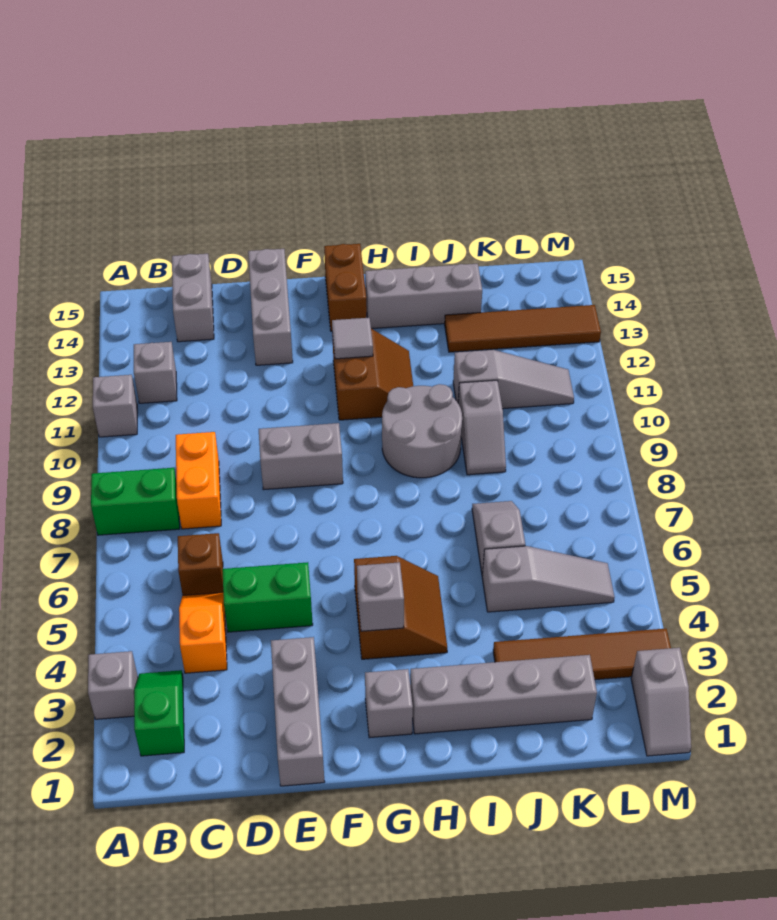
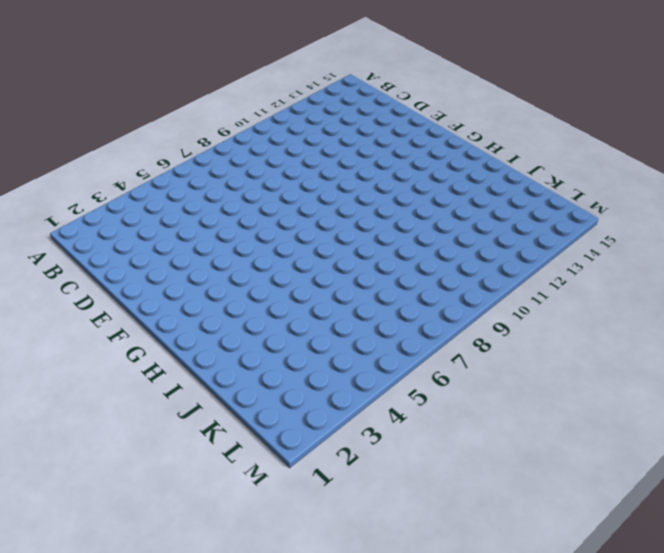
none -> grey 1x1 brick [88,651,138,719]
none -> green 1x2 brick [91,468,180,535]
none -> grey 1x1 brick [93,375,137,437]

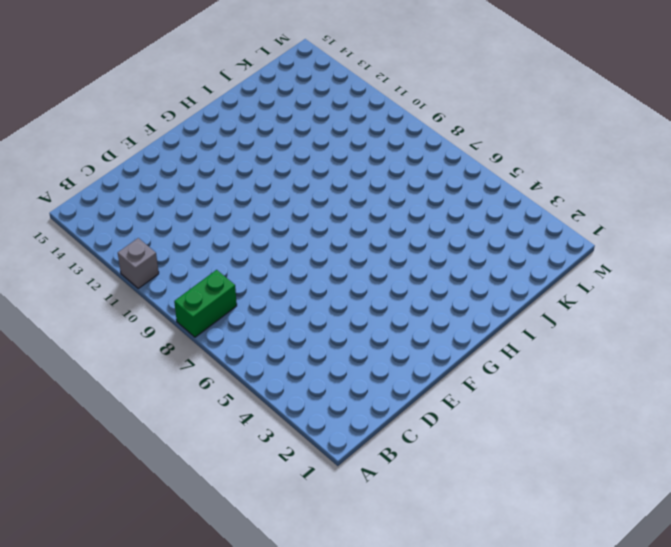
none -> grey 1x1 brick [88,651,138,719]
none -> green 1x2 slope [134,670,184,756]
none -> grey 1x1 brick [134,342,177,403]

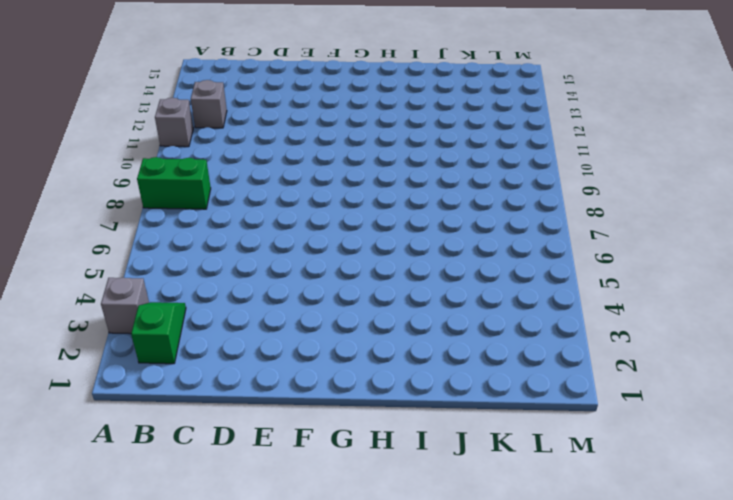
none -> orange 1x2 slope [179,592,227,673]
none -> brown 1x1 brick [178,533,223,595]
none -> orange 1x2 brick [176,432,221,529]

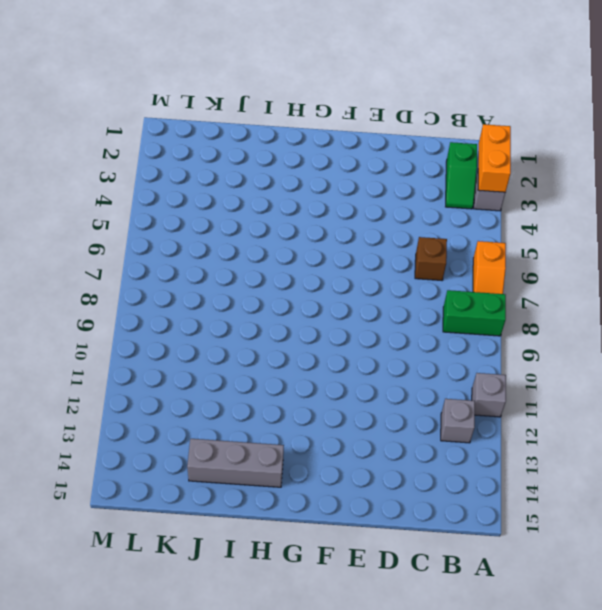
orange 1x2 brick [478,124,511,192] -> orange 1x2 brick moved to [176,432,221,529]
orange 1x2 slope [473,241,506,294] -> orange 1x2 slope moved to [179,592,227,673]
none -> grey 1x2 brick [172,254,214,342]
none -> green 1x2 brick [222,562,313,632]
none -> grey 1x3 brick [271,637,325,786]

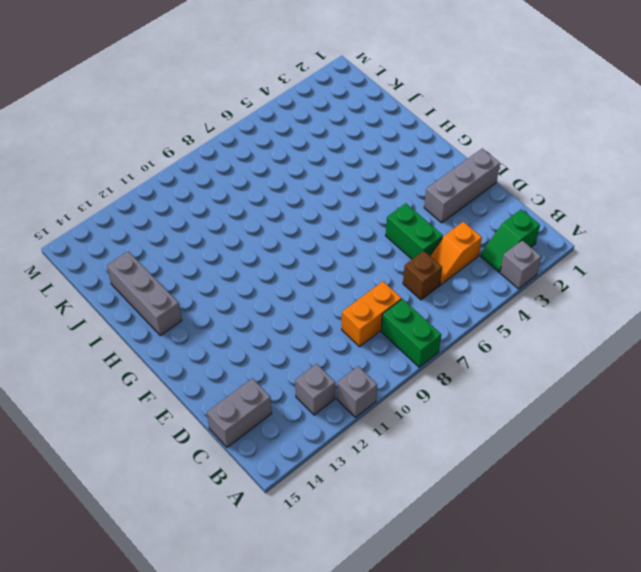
none -> grey 1x2 brick [259,423,343,490]
none -> grey 1x3 brick [248,249,293,365]
none -> grey 1x1 brick [365,669,413,738]

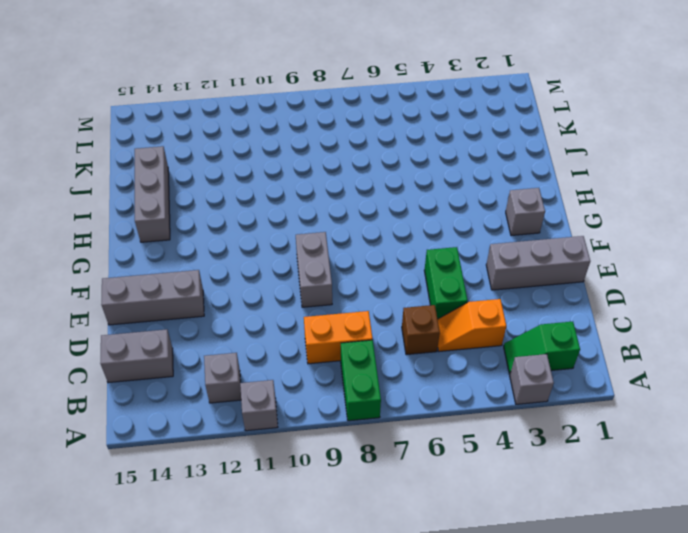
none -> brown 2x2 slope [354,556,447,659]
none -> brown 2x2 slope [332,329,413,420]
none -> brown 1x2 brick [324,244,367,331]

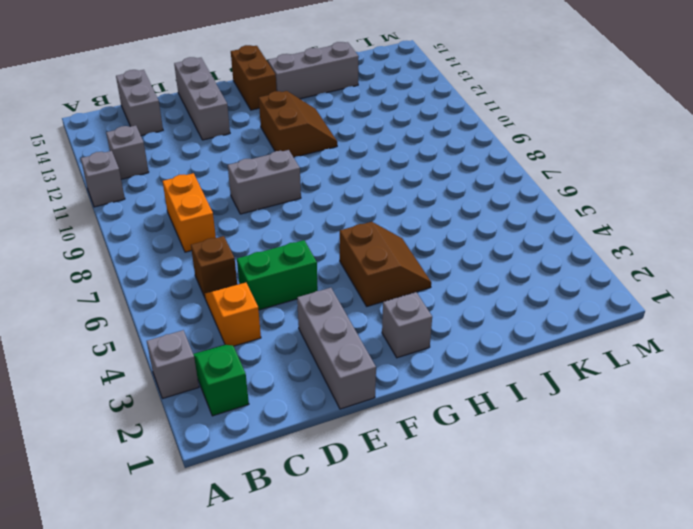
none -> green 1x2 brick [91,468,180,535]
none -> grey 1x4 brick [410,655,597,734]
none -> grey 2x2 round brick [382,384,462,478]

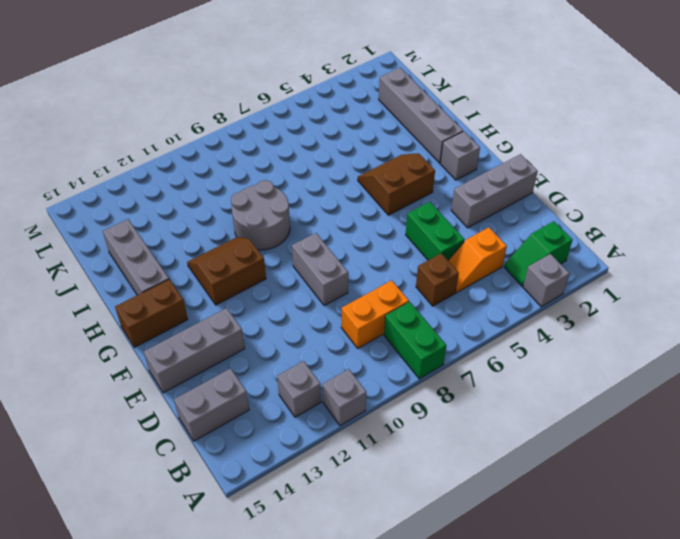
none -> brown 1x4 tile [493,629,671,680]
none -> grey 1x3 slope [482,546,615,612]
none -> grey 1x2 slope [472,501,525,576]

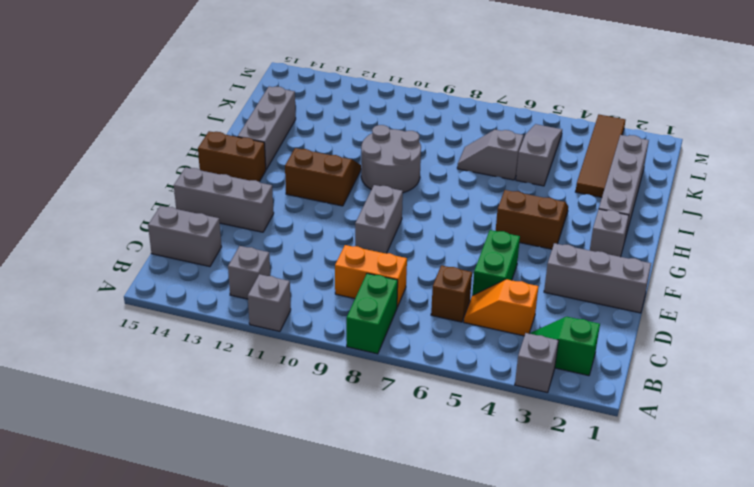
none -> grey 1x2 slope [458,380,506,475]
none -> grey 1x3 slope [453,350,574,409]
none -> brown 1x4 tile [445,305,601,352]

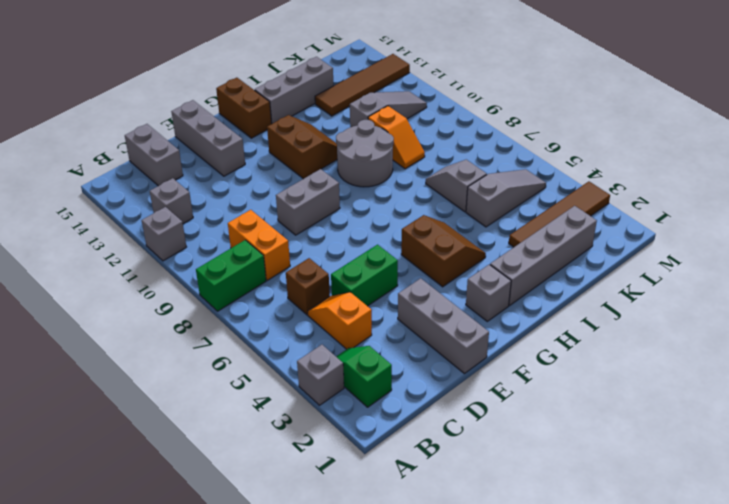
orange 1x2 slope [368,106,425,169] -> grey 1x2 slope [458,380,506,475]
none -> grey 1x2 slope [631,648,691,756]
none -> grey 1x1 brick [357,562,404,631]
none -> grey 1x1 tile [332,318,373,359]

